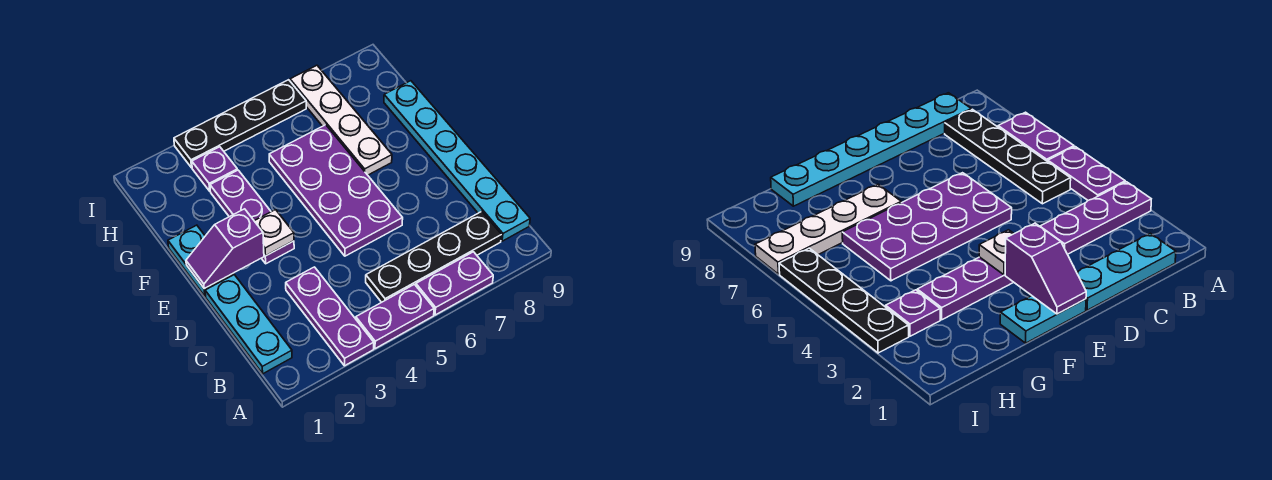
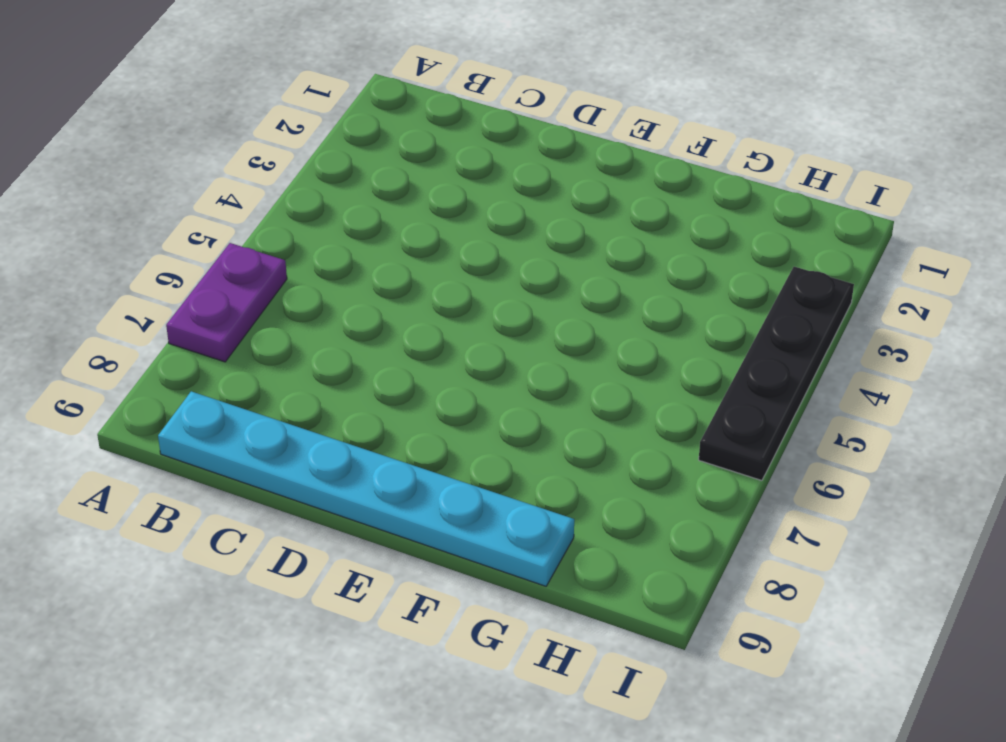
none -> purple 1x3 plate [286,267,374,366]
none -> purple 1x2 plate [356,284,434,349]
none -> cyan 1x3 plate [205,275,292,374]

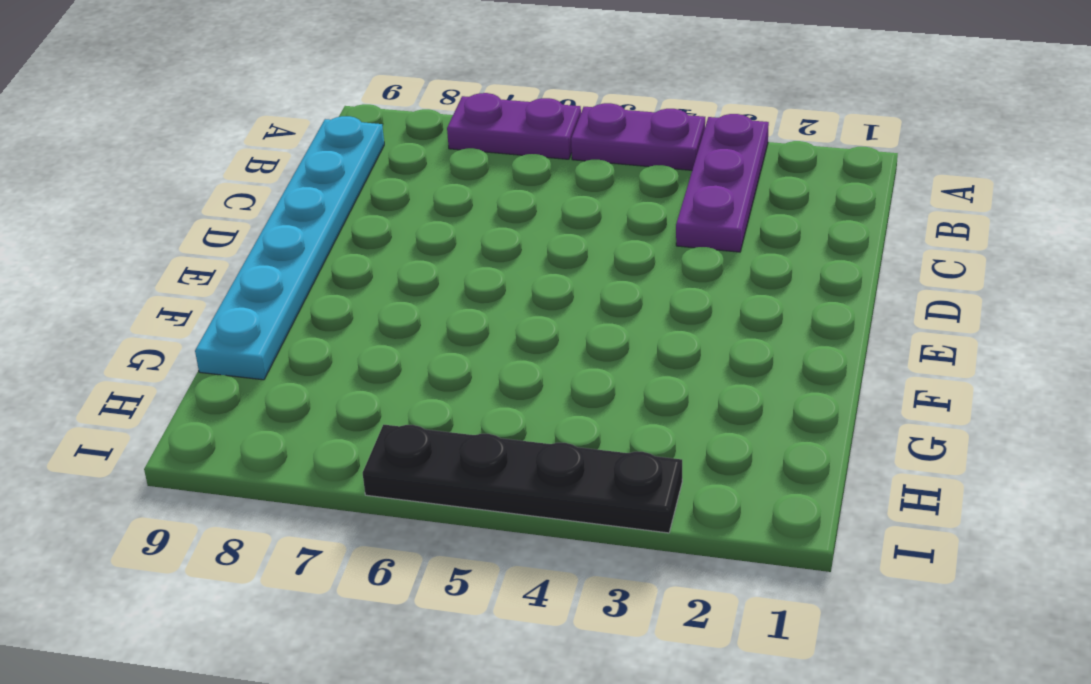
none -> cyan 1x3 plate [205,275,292,374]
none -> black 1x4 plate [366,212,501,302]
none -> purple 2x4 plate [269,125,403,256]

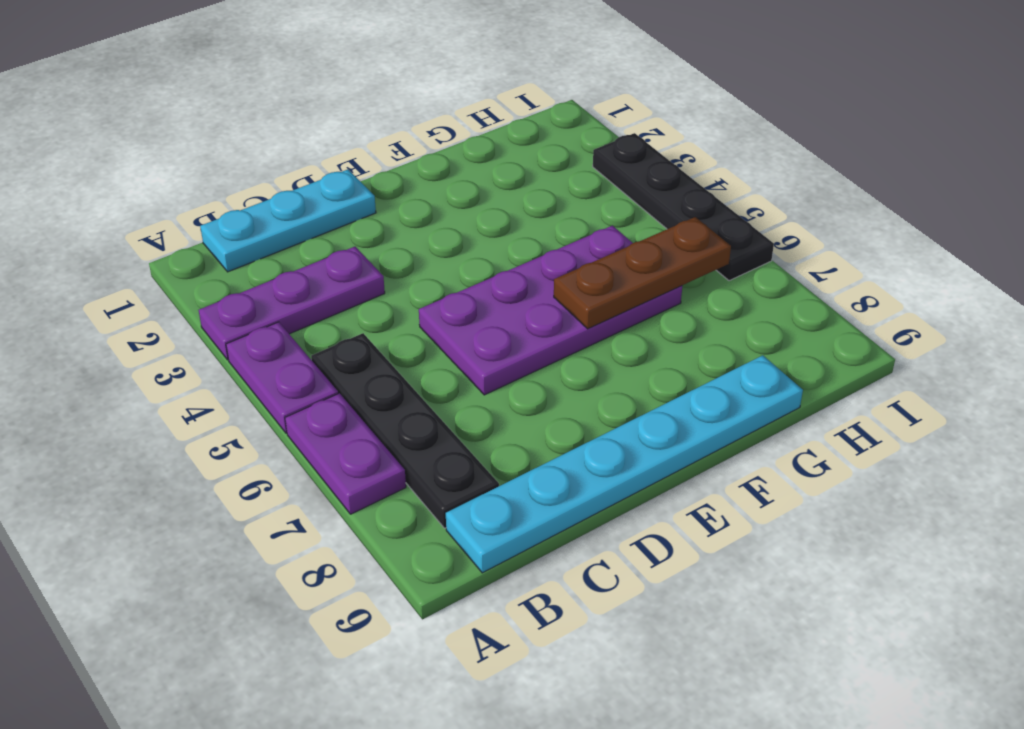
brown 1x3 plate [554,217,731,329] -> none
none -> cyan 1x2 plate [168,225,234,296]
none -> purple 1x3 plate [210,170,294,264]
none -> white 1x4 plate [290,65,392,175]

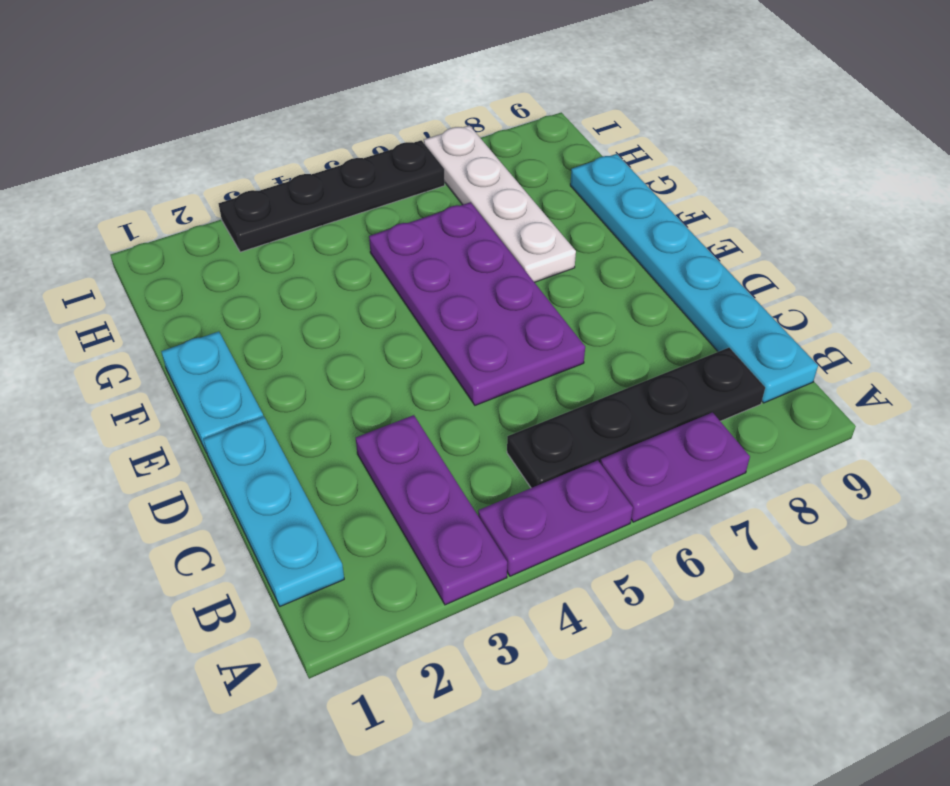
none -> purple 1x3 plate [210,170,294,264]
none -> purple 1x1 plate [192,147,237,191]
none -> purple 1x2 slope [186,209,264,289]

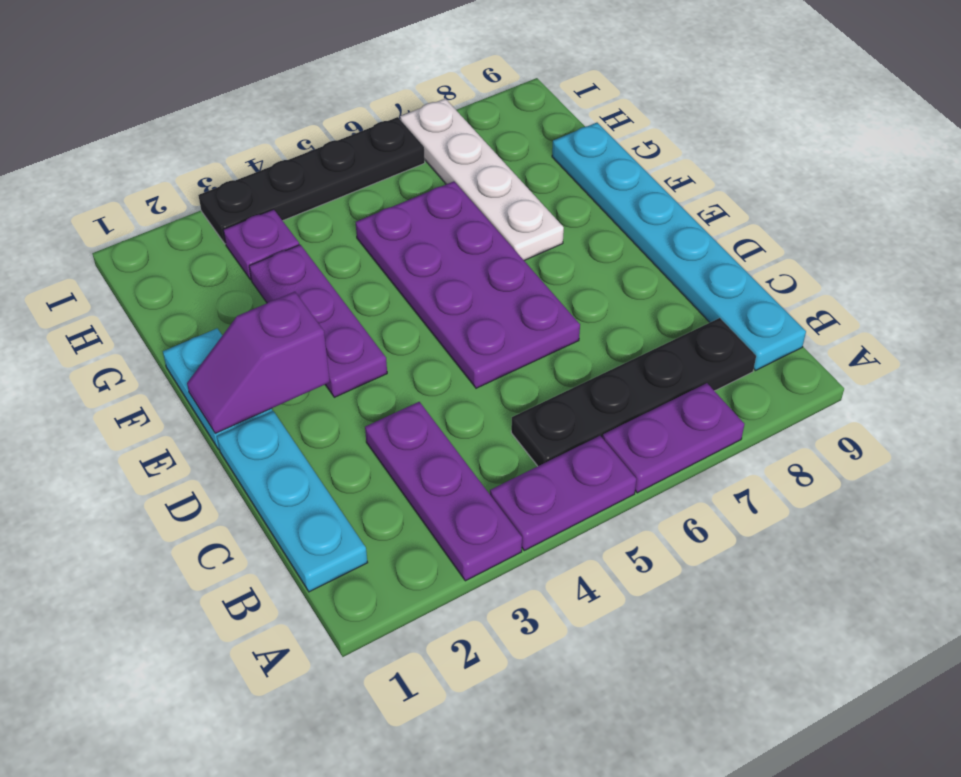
none -> white 1x1 plate [255,210,294,256]

